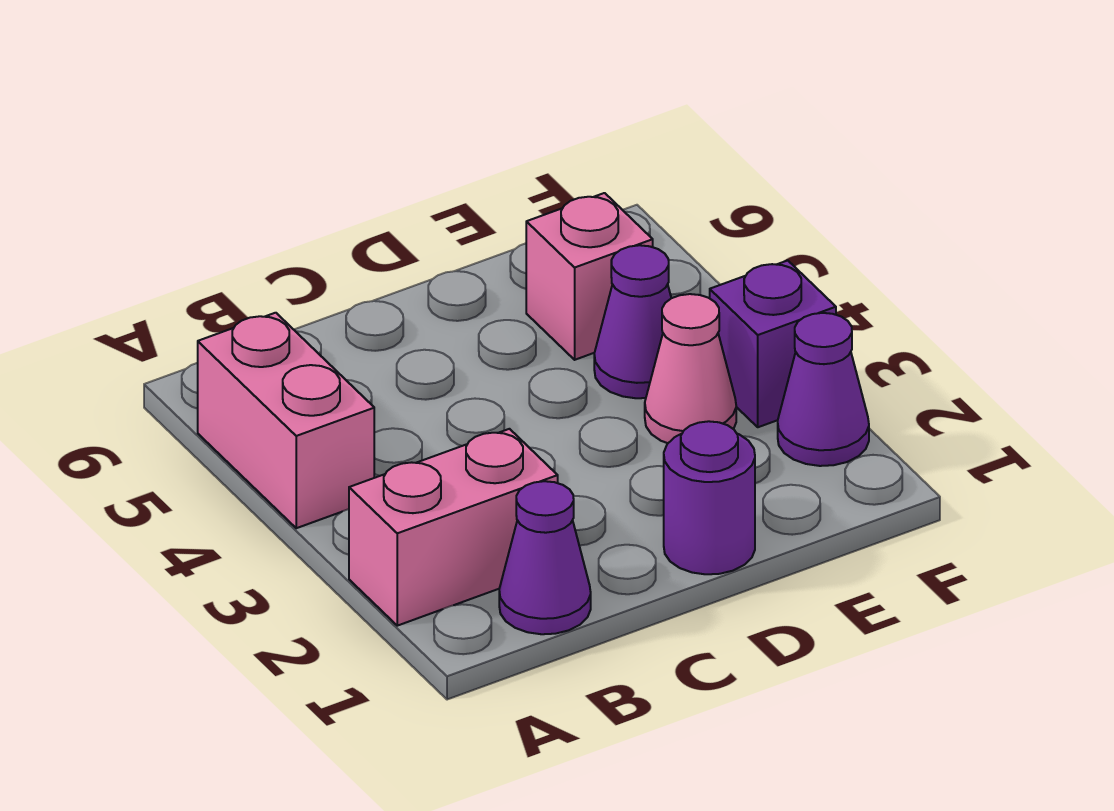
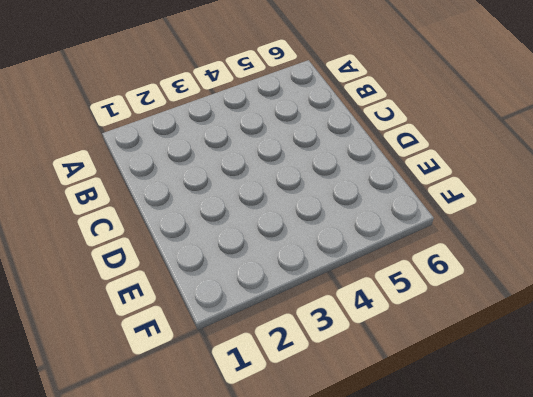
none -> pink 1x2 brick [349,429,558,626]
none -> pink 1x2 brick [198,313,374,528]

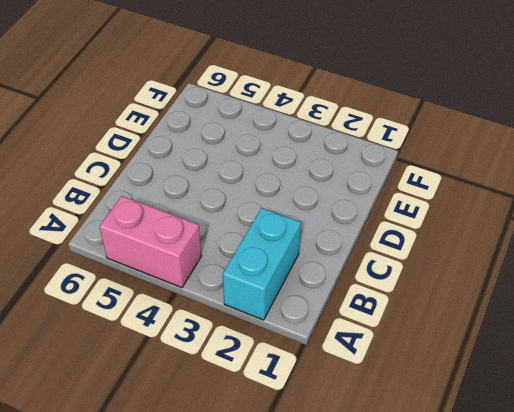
cyan 1x2 brick [223,208,301,320] -> pink 1x2 brick [349,429,558,626]
none -> purple 1x1 cone [499,481,591,634]
none -> purple 1x1 round brick [664,421,755,574]

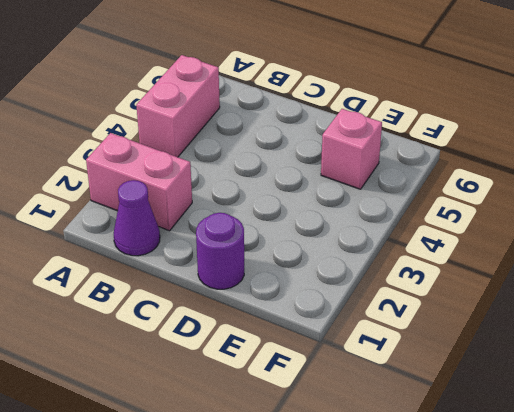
none -> pink 1x1 cone [645,294,736,443]
none -> purple 1x1 cone [594,245,671,398]

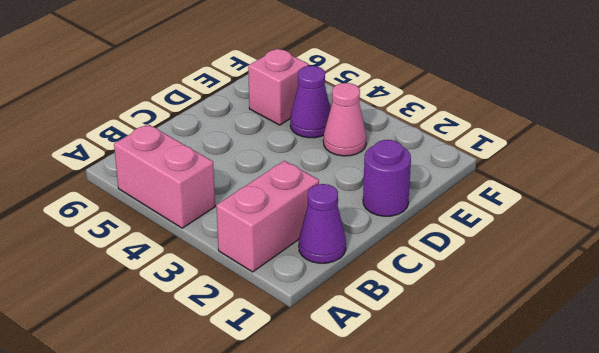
none -> purple 1x1 cone [778,313,869,466]
none -> purple 1x1 brick [710,260,836,427]

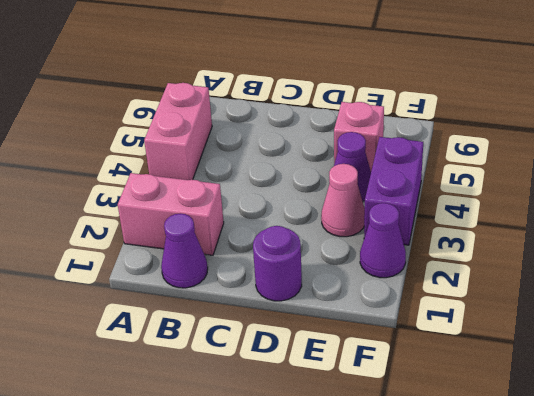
purple 1x2 brick [364,137,423,245] -> purple 1x1 brick [710,260,836,427]

